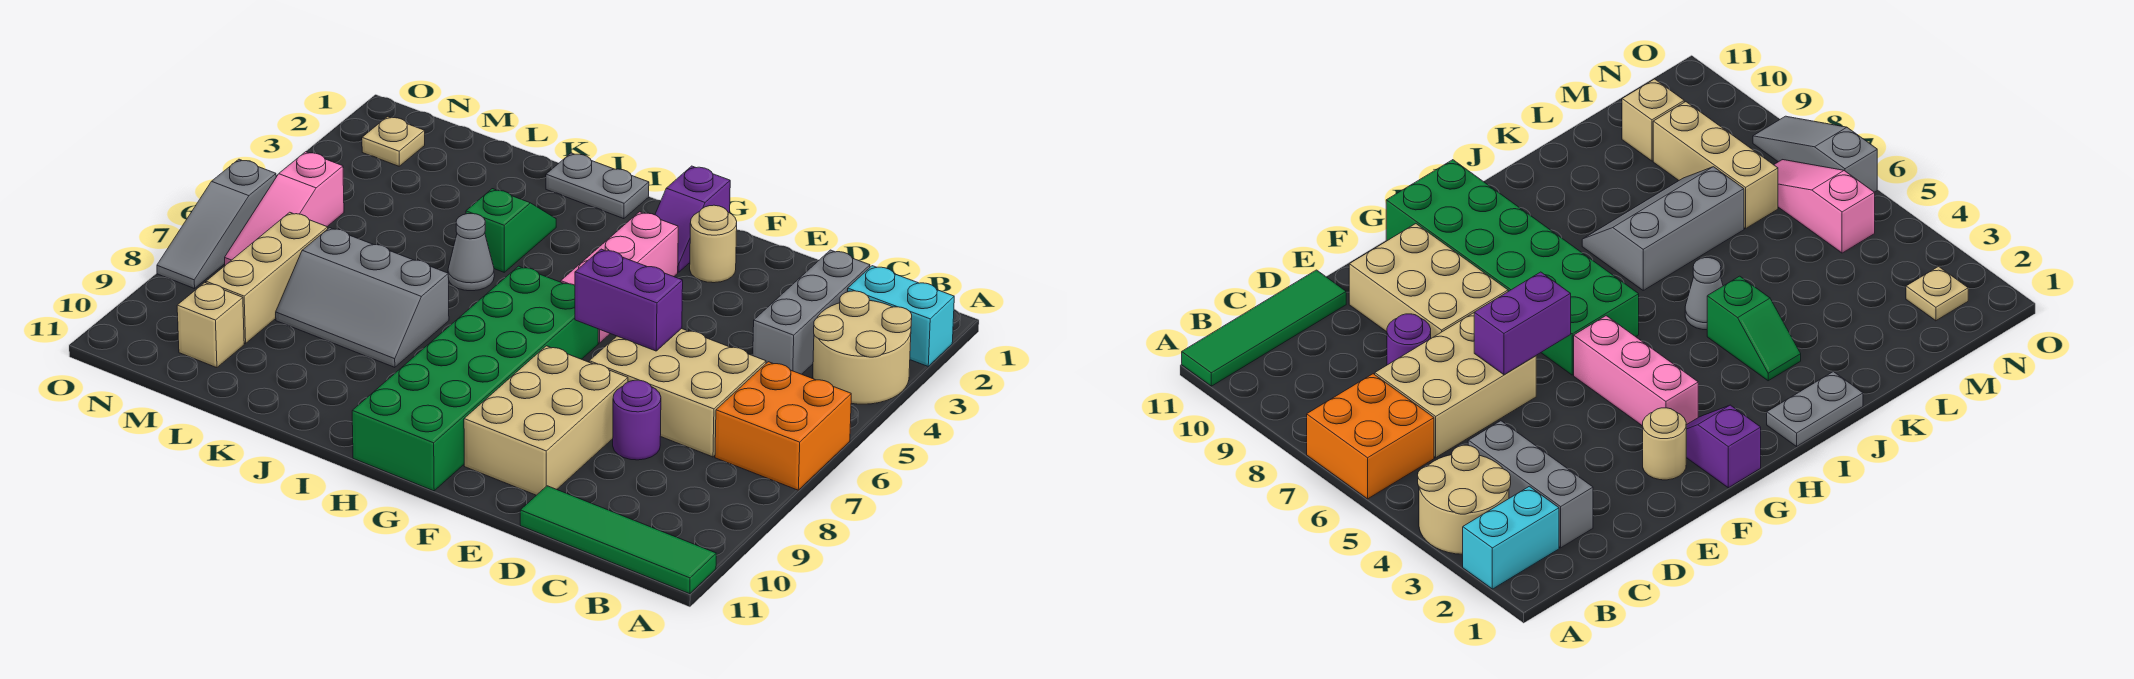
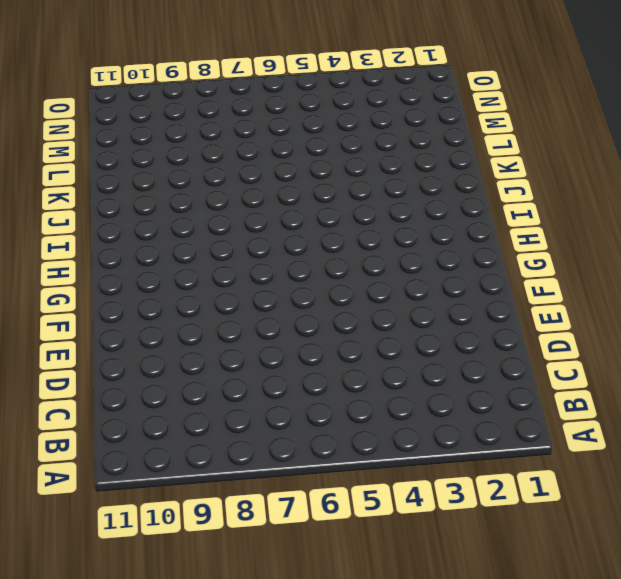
none -> cyan 1x2 brick [848,266,954,366]
none -> tan 2x2 round brick [813,291,912,404]
none -> orange 2x2 brick [715,362,851,490]

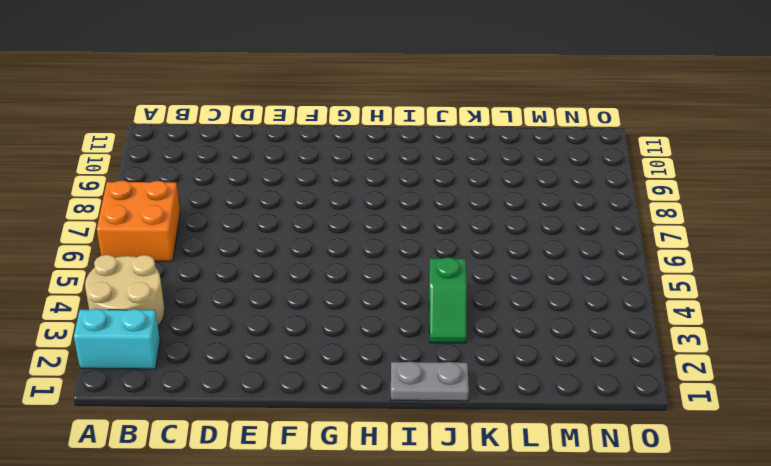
none -> green 1x4 tile [520,486,716,594]
none -> grey 1x3 brick [753,250,870,374]
none -> tan 2x3 brick [589,329,766,457]

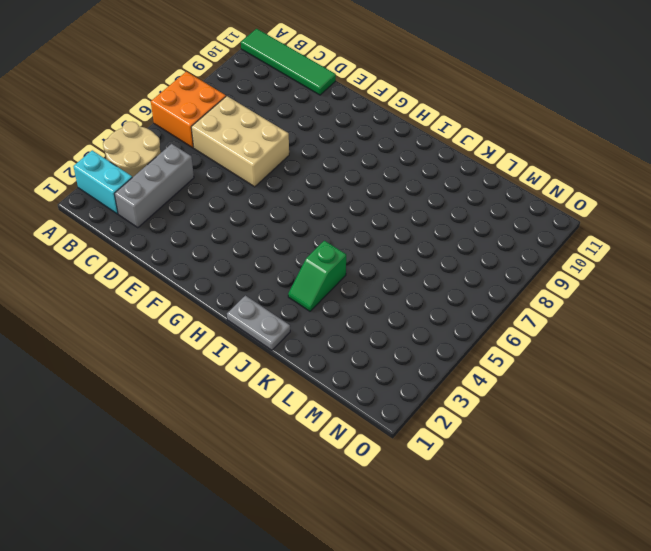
none -> purple 1x1 round brick [613,380,661,460]
none -> tan 2x3 brick [464,346,628,495]
none -> tan 1x1 round brick [690,205,737,283]

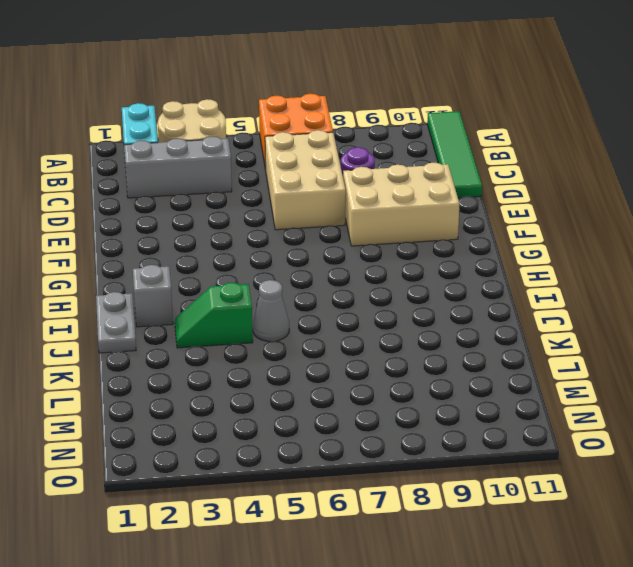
grey 1x1 brick [133,265,173,327] -> none
none -> tan 1x1 round brick [690,205,737,283]
none -> purple 1x2 slope [655,166,730,272]
none -> pink 1x3 brick [561,212,678,343]

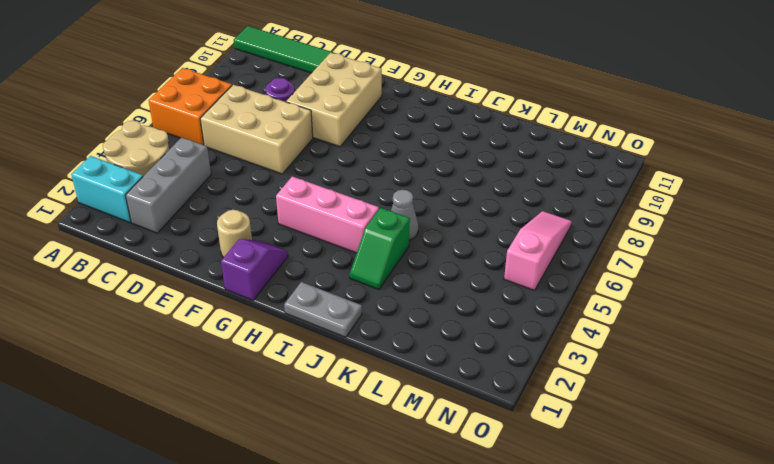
pink 1x3 brick [276,176,379,253] -> pink 1x3 brick turned to [561,212,678,343]
none -> green 2x6 brick [352,266,598,491]
none -> grey 2x3 slope [276,228,449,367]
none -> tan 1x3 brick [206,212,328,344]

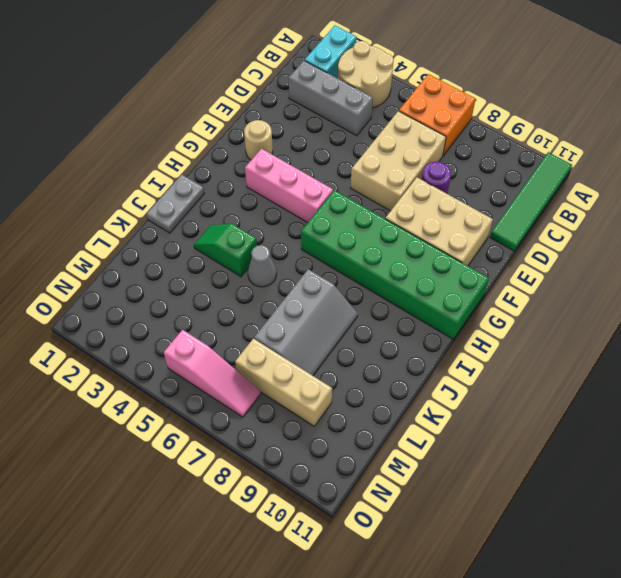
none -> purple 1x2 slope [655,166,730,272]
none -> tan 1x1 brick [177,283,244,368]
none -> tan 1x1 plate [362,117,425,166]

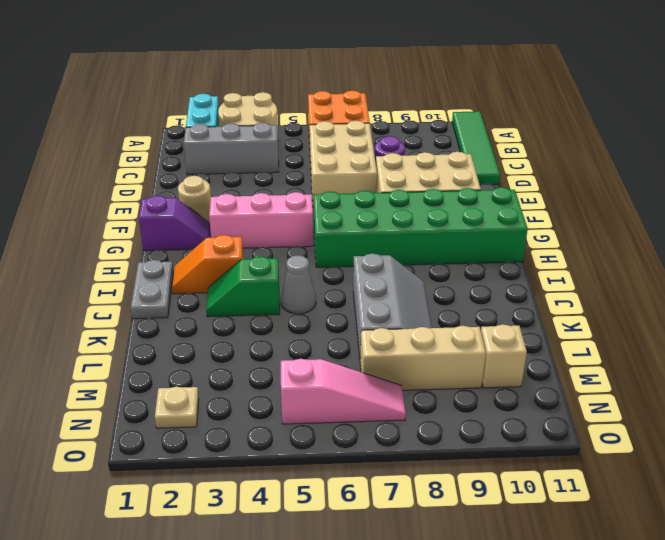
orange 1x2 slope [172,235,243,294] -> none
none -> grey 1x3 slope [157,159,276,289]
none -> purple 1x2 brick [575,249,683,351]

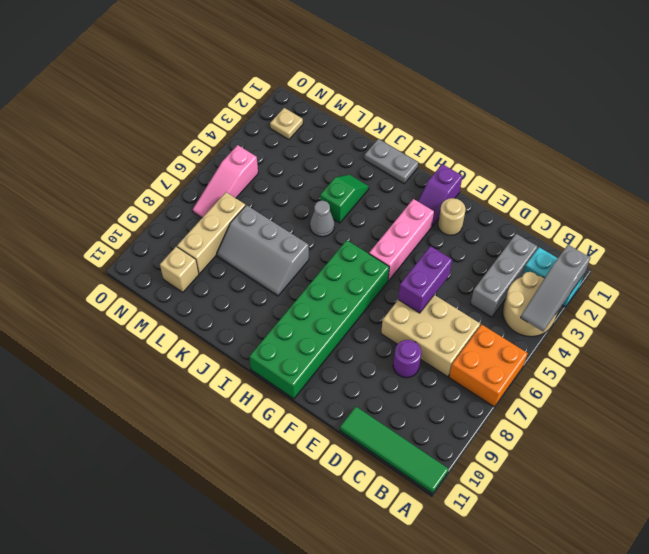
grey 1x3 slope [521,245,590,331] -> grey 1x3 slope moved to [157,159,276,289]
purple 1x2 brick [398,246,452,313] -> purple 1x2 brick turned to [575,249,683,351]
none -> tan 2x3 brick [464,346,628,495]

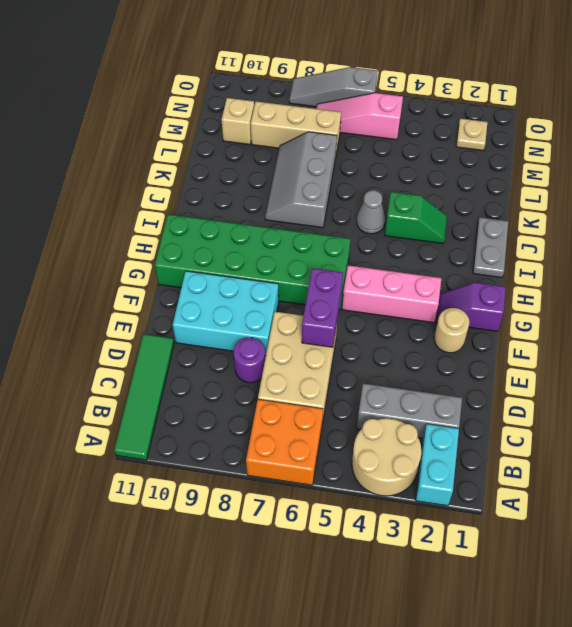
cyan 2x3 brick [173,271,279,356] -> tan 2x3 brick [464,346,628,495]

